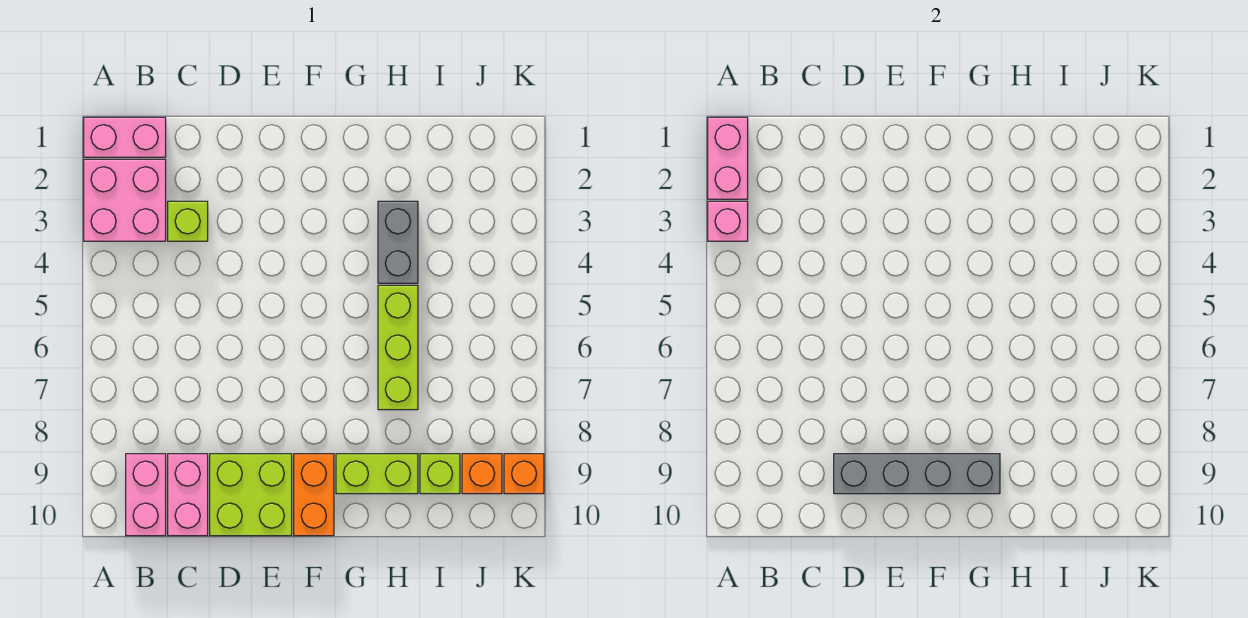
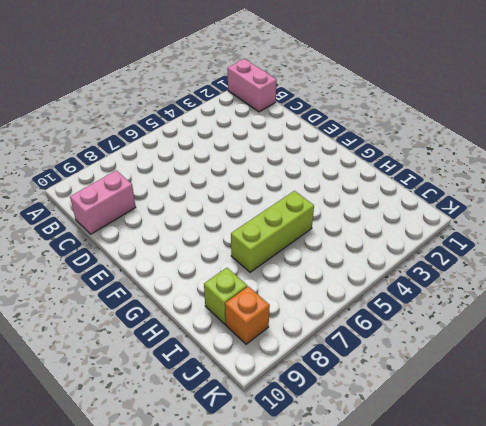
none -> pink 2x2 brick [84,159,166,241]
none -> pink 1x2 brick [126,454,166,536]
none -> lime 1x1 brick [168,201,208,241]

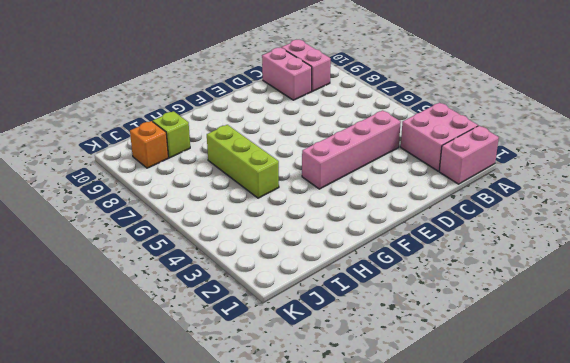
pink 1x4 brick [302,110,401,189] -> none
none -> lime 1x1 brick [168,201,208,241]
none -> lime 2x2 brick [210,454,292,536]
none -> orange 1x2 brick [294,454,334,536]

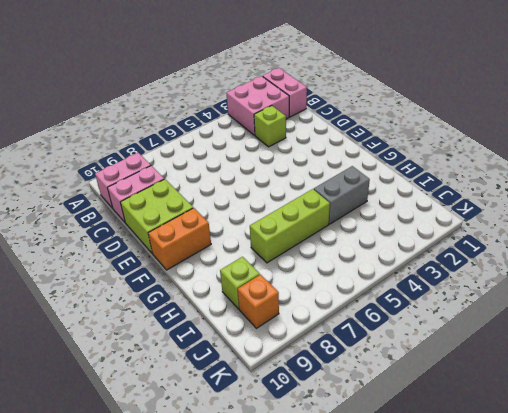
none -> lime 1x2 brick [336,454,418,494]
none -> orange 1x1 brick [504,454,544,494]
none -> pink 1x2 brick [708,117,748,199]

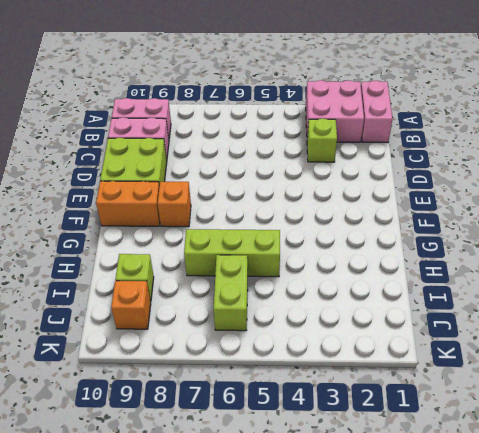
orange 1x1 brick [158,181,191,227] -> orange 1x1 brick moved to [504,454,544,494]
lime 1x2 brick [214,255,248,331] -> lime 1x2 brick moved to [336,454,418,494]
none -> grey 1x2 brick [378,201,418,283]
none -> pink 1x2 brick [708,117,748,199]
none -> pink 1x1 brick [708,201,748,241]

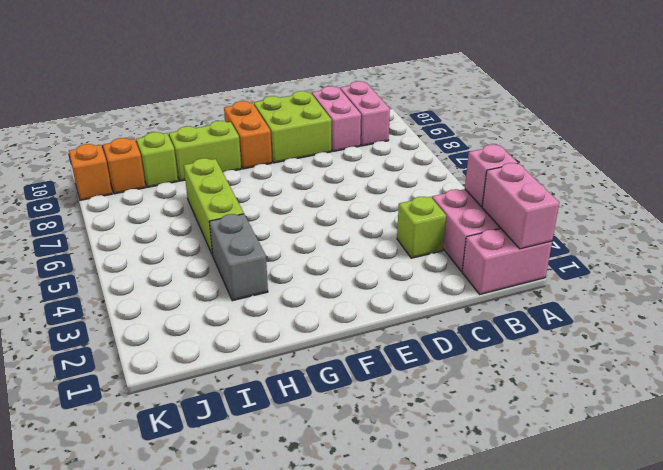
none -> grey 1x4 brick [834,454,1000,494]

